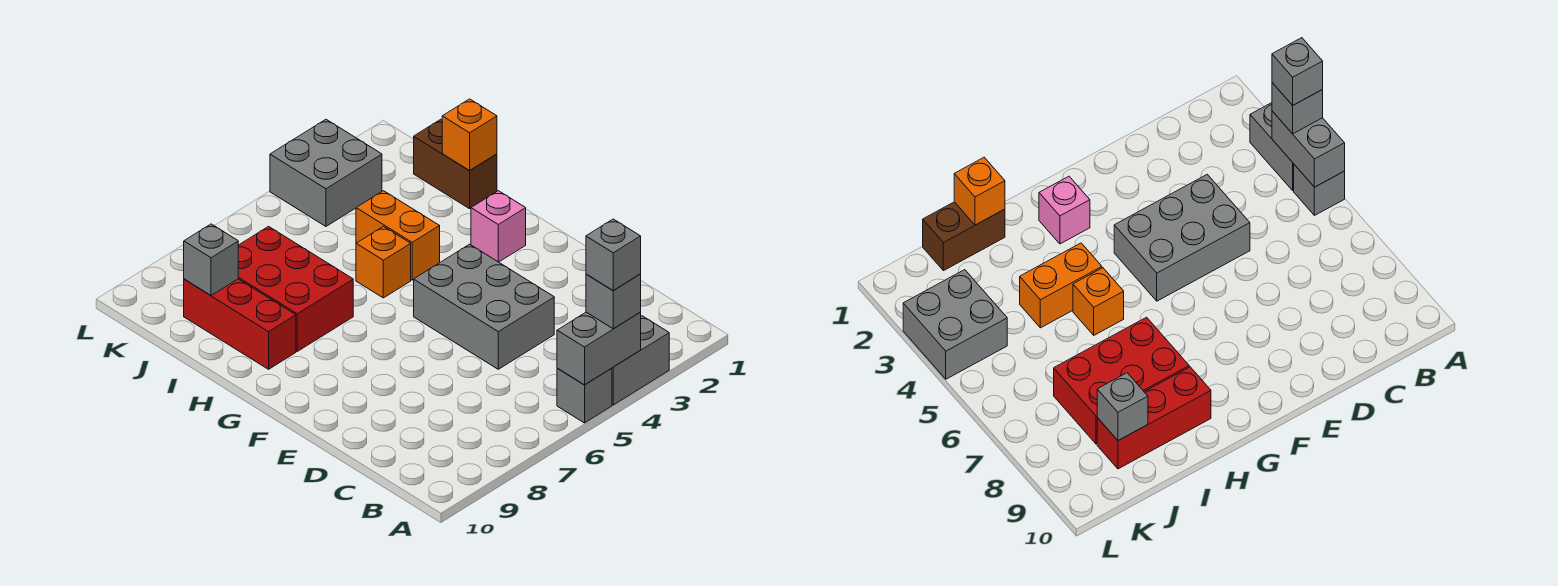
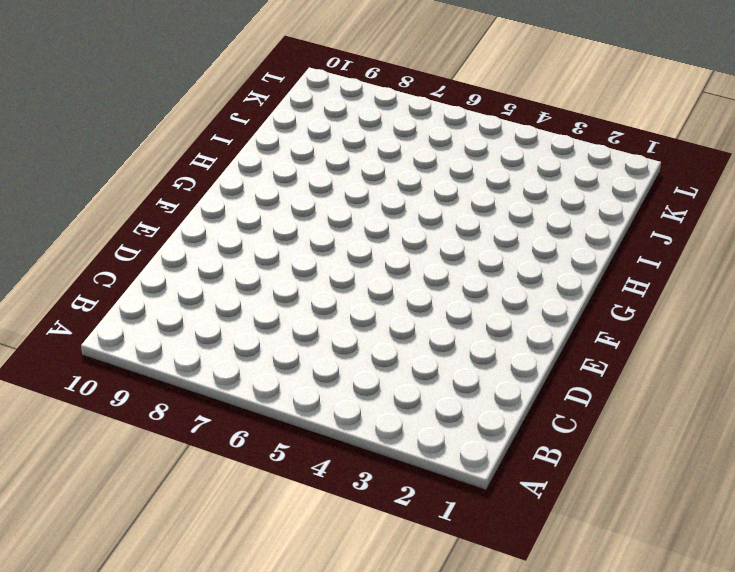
none -> grey 1x2 brick [612,316,669,405]
none -> grey 1x1 brick [557,368,612,423]
none -> grey 2x3 brick [414,244,554,369]

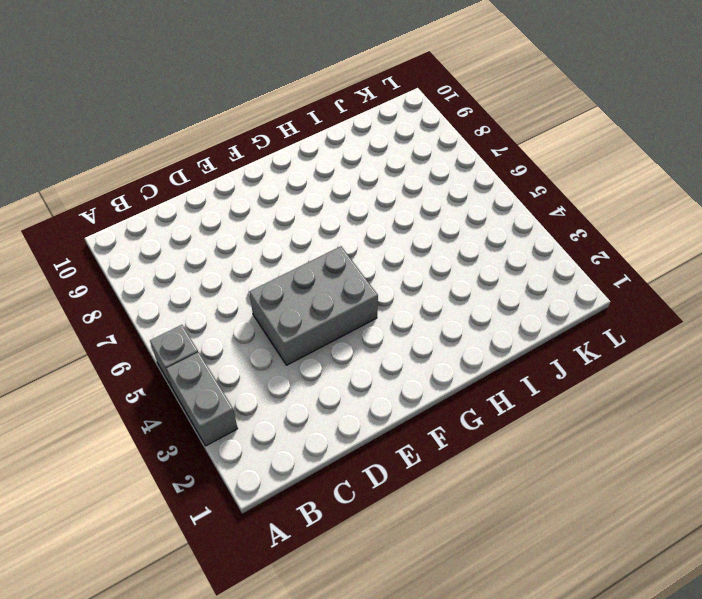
none -> pink 1x1 brick [471,191,526,262]
none -> orange 1x2 brick [356,191,440,280]
none -> orange 1x1 brick [356,227,411,298]

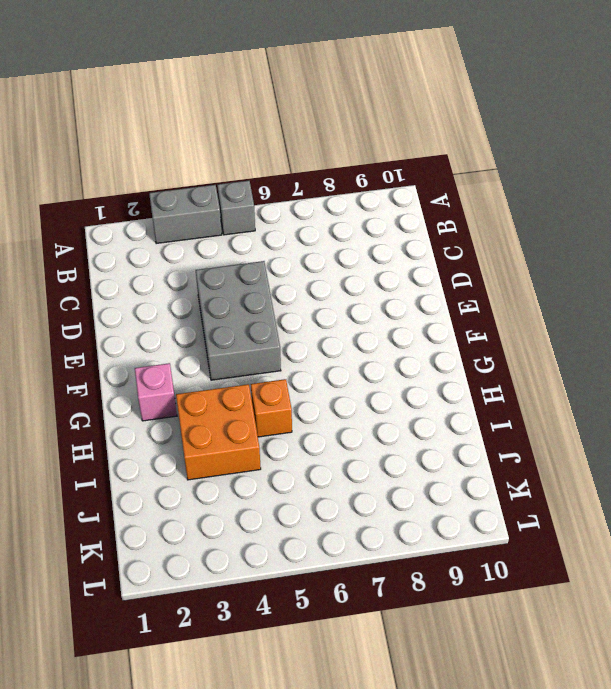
orange 2x2 brick [176,384,261,480] -> orange 1x2 brick [356,191,440,280]
none -> red 2x3 brick [238,227,353,351]
none -> red 1x3 brick [184,279,296,369]
none -> brown 1x2 brick [414,119,497,209]

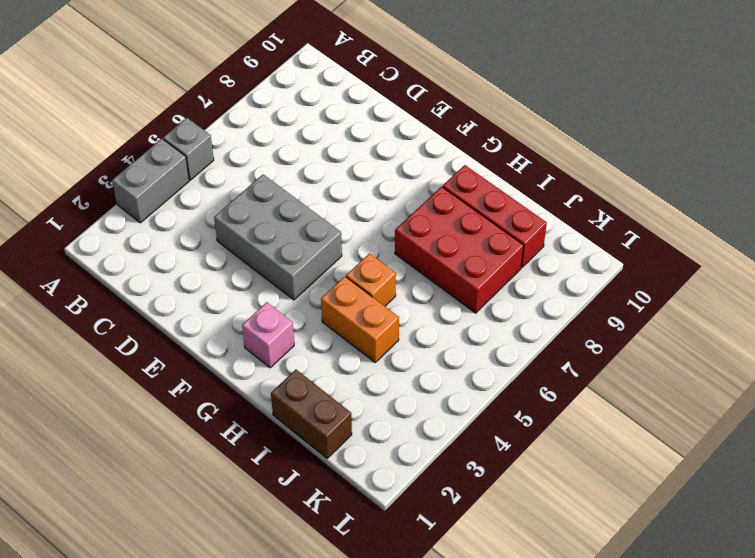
none -> grey 2x2 brick [270,120,382,226]
none -> grey 1x2 brick [557,312,641,385]
none -> orange 1x1 brick [442,99,497,171]

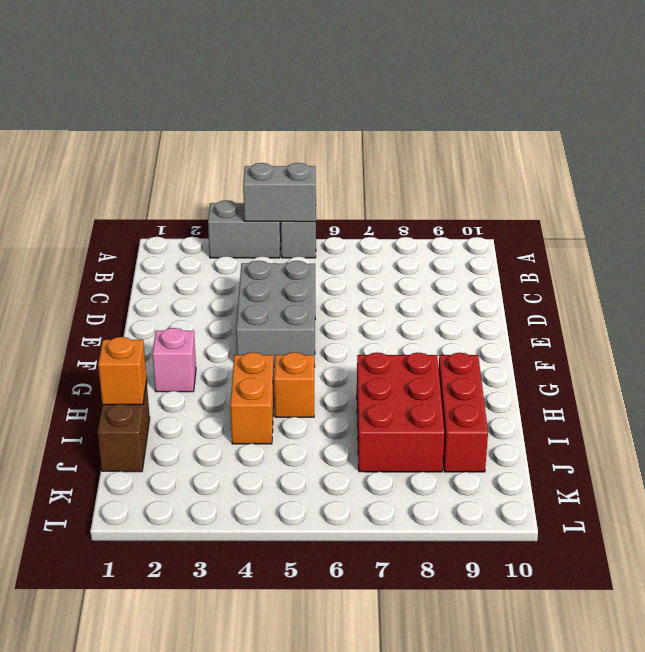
none -> grey 2x2 brick [270,120,382,226]
none -> grey 1x1 brick [184,224,238,295]
none -> grey 1x1 brick [586,274,641,329]

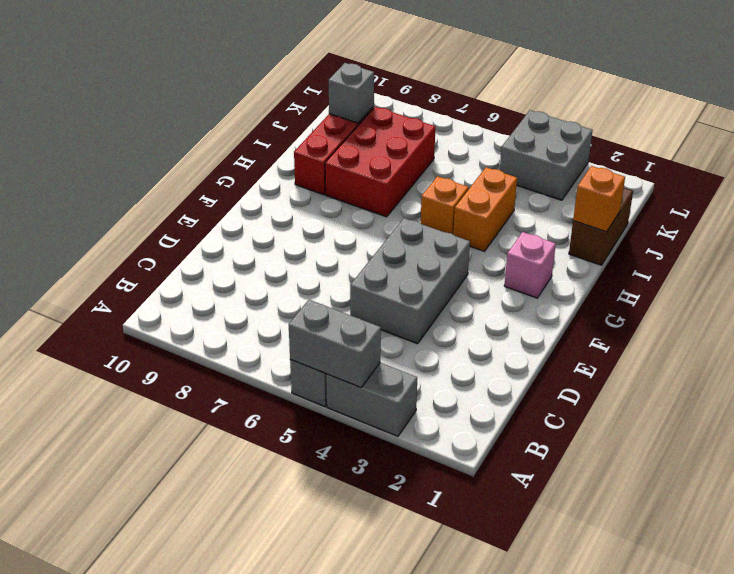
none -> grey 1x1 brick [586,274,641,329]
none -> grey 1x1 brick [586,219,641,291]

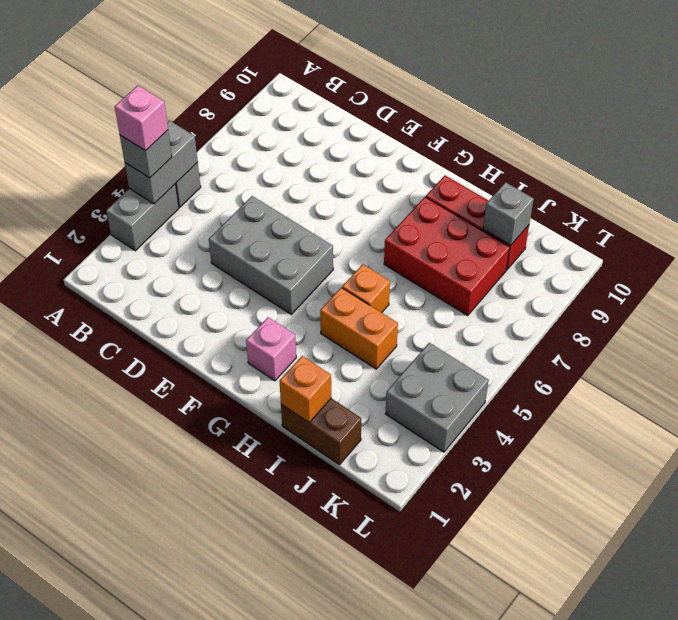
pink 1x1 brick [115,86,168,151] -> grey 1x1 brick [586,219,641,291]

